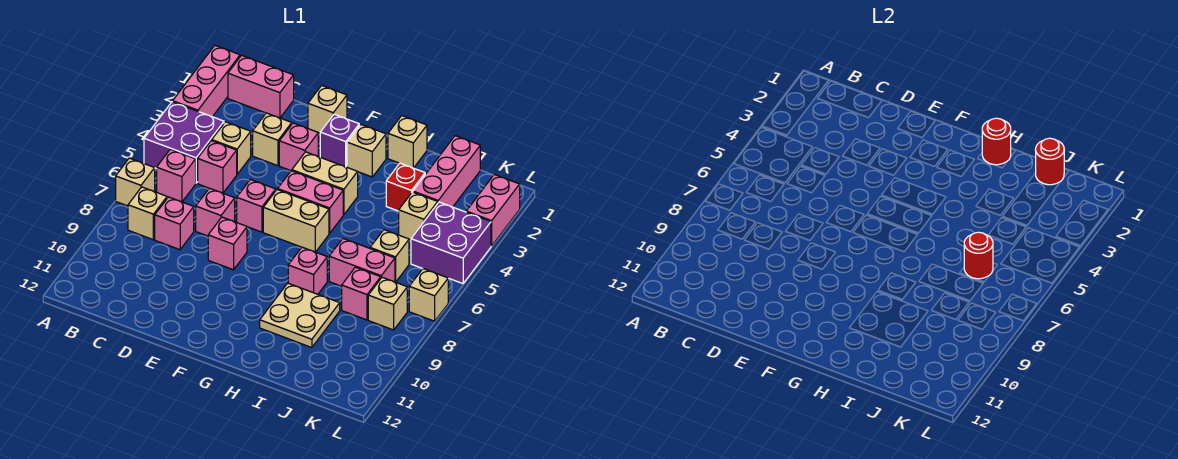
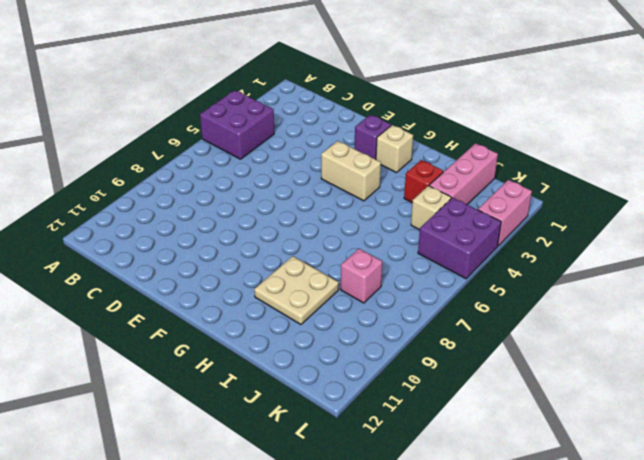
none -> pink 1x3 brick [173,46,240,117]
none -> tan 1x1 brick [116,158,155,206]
none -> pink 1x2 brick [228,55,294,118]
none -> pink 1x1 brick [157,149,196,202]

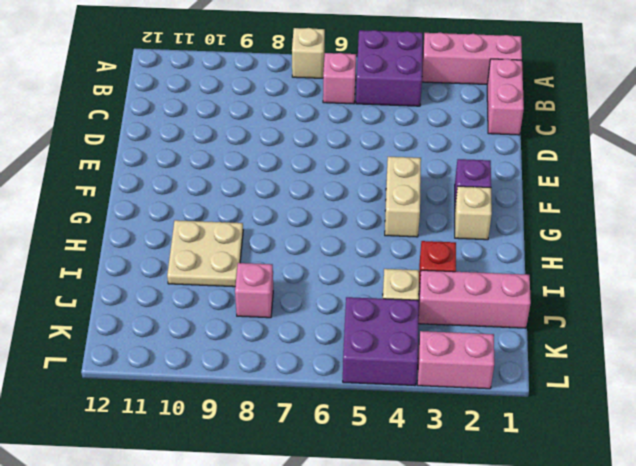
none -> tan 1x1 brick [128,187,167,240]
none -> tan 1x1 brick [212,122,251,174]
none -> pink 1x1 brick [198,141,237,193]
none -> pink 1x1 brick [155,197,194,250]

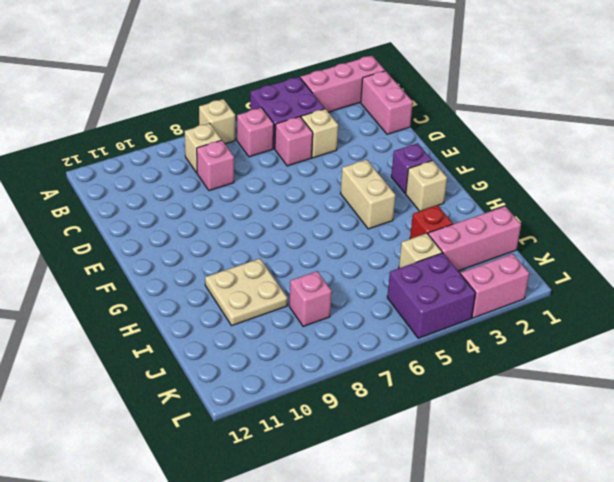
none -> tan 1x1 brick [253,113,292,166]
none -> pink 1x1 brick [196,188,235,236]
none -> tan 1x1 brick [308,85,347,133]
none -> pink 1x1 brick [279,123,318,171]

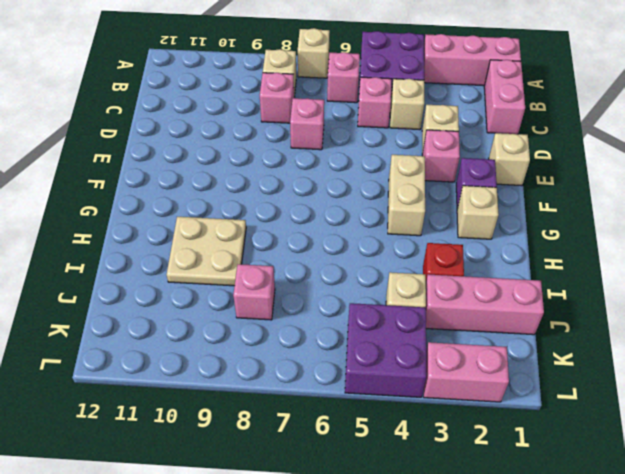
none -> pink 1x1 brick [237,179,276,232]
none -> pink 1x1 brick [208,217,247,270]
none -> pink 1x2 brick [278,171,343,233]
none -> tan 1x2 brick [263,189,329,252]

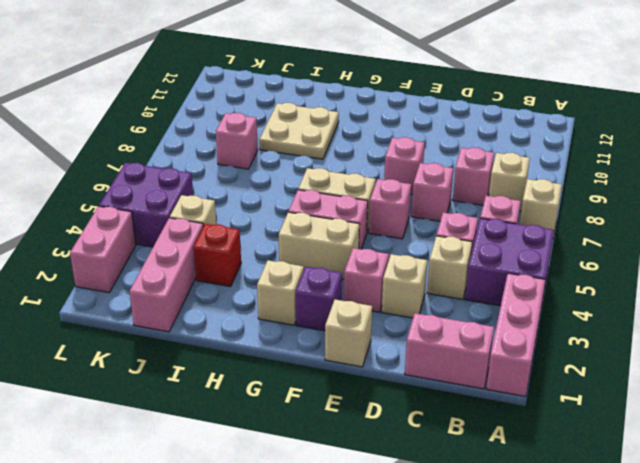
none -> tan 1x1 brick [388,116,427,168]
none -> pink 1x1 brick [288,247,327,294]
none -> pink 1x2 brick [329,239,395,286]
none -> tan 1x1 brick [370,230,409,282]

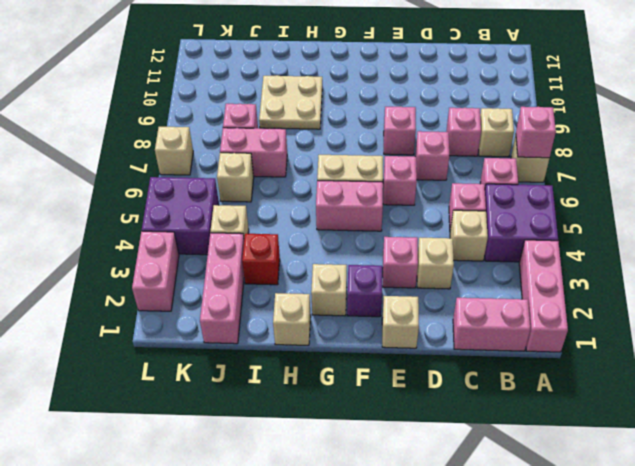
pink 1x1 brick [516,107,556,158] -> pink 1x1 brick moved to [288,247,327,294]
none -> tan 1x2 brick [292,152,358,215]
none -> tan 1x1 brick [368,277,407,330]
none -> red 1x1 round brick [982,118,1011,165]
none -> red 1x1 round brick [1036,138,1064,185]

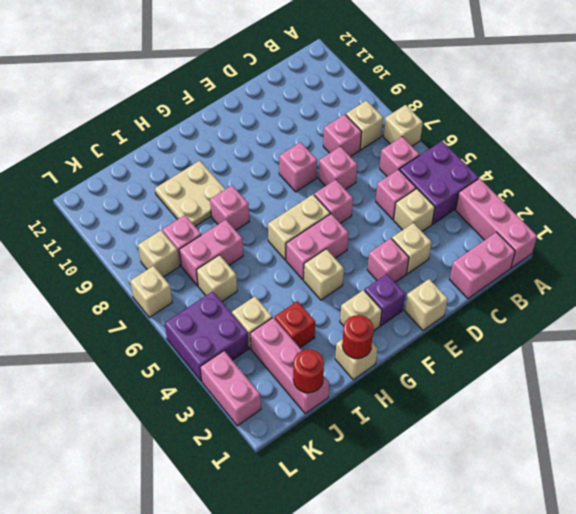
tan 1x1 brick [304,249,344,300] -> tan 1x2 brick [292,152,358,215]
none -> red 1x1 round brick [964,232,993,279]

